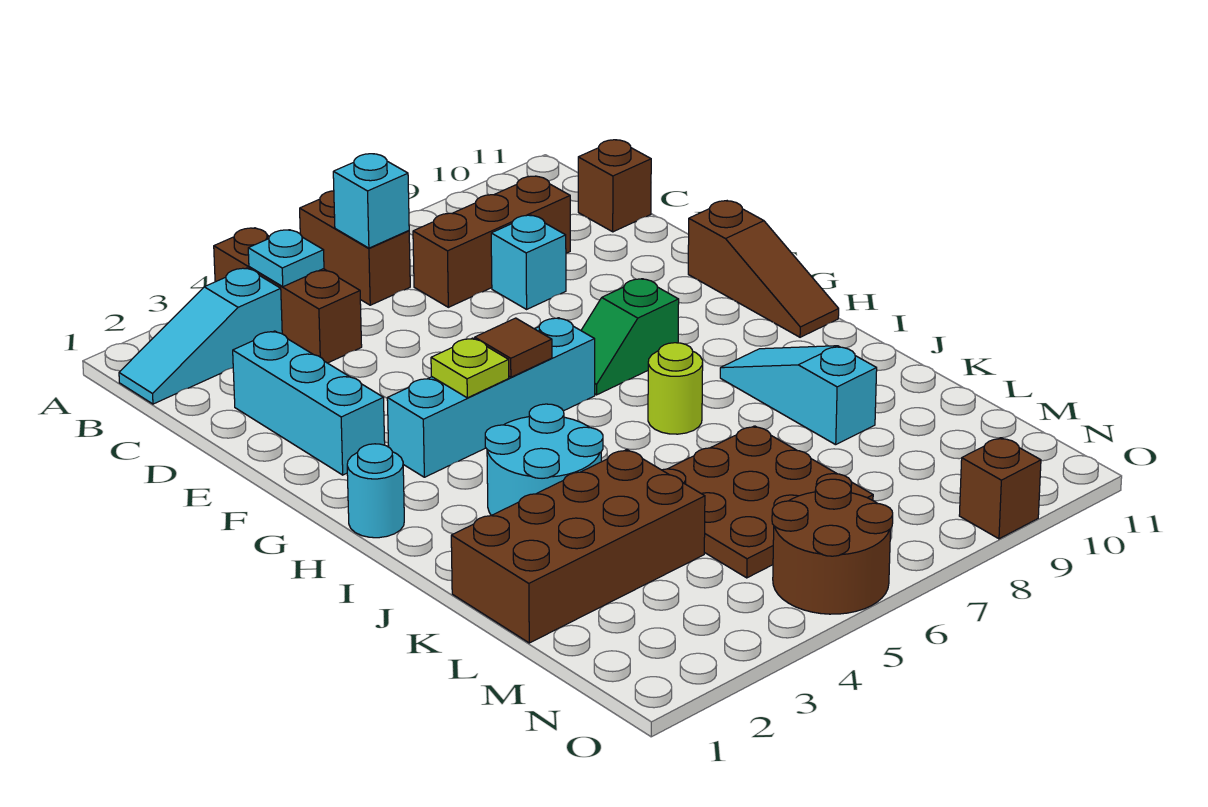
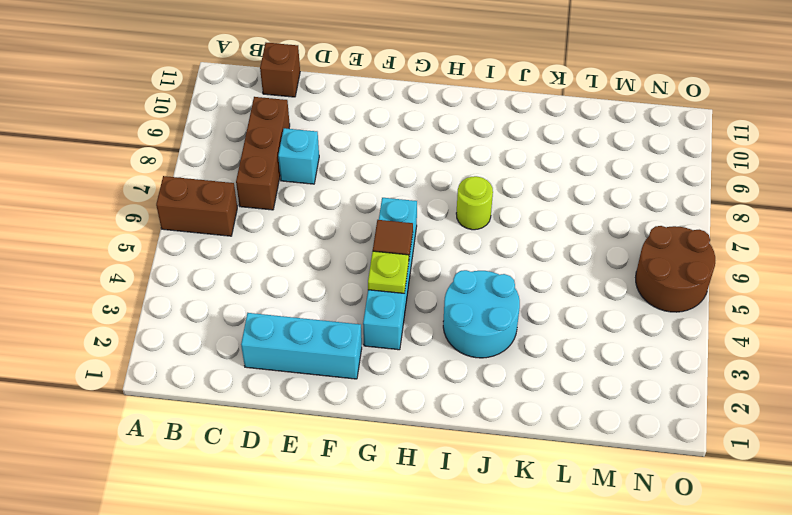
none -> brown 1x3 brick [214,228,362,363]
none -> cyan 1x3 slope [119,268,282,404]
none -> brown 1x3 slope [688,201,839,337]

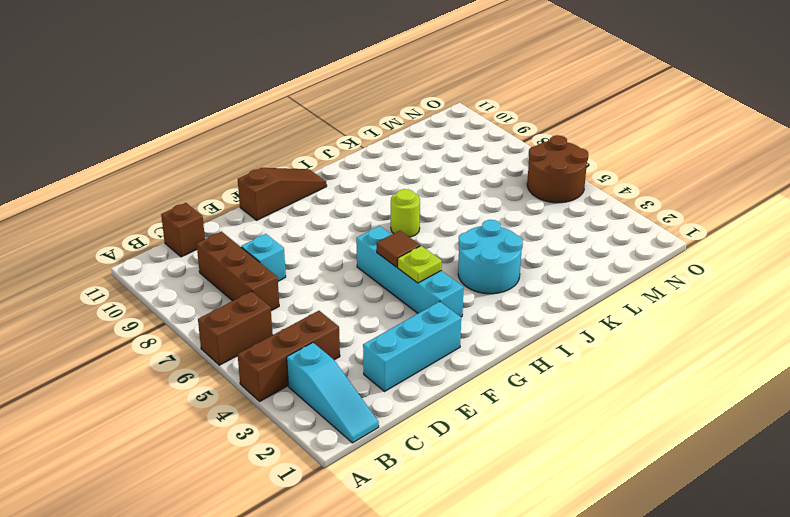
none -> green 1x2 slope [581,279,679,395]
none -> cyan 1x1 round brick [347,444,404,538]
none -> cyan 1x3 slope [720,346,877,445]

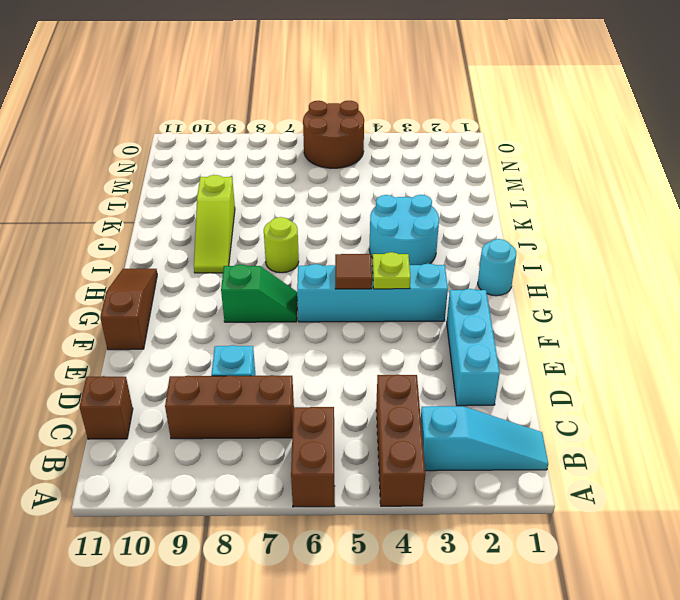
lime 1x3 slope [194,175,235,273] -> cyan 1x3 slope [720,346,877,445]
none -> brown 2x4 brick [451,450,705,643]
none -> brown 3x3 plate [662,426,873,578]
none -> brown 1x1 brick [959,438,1041,539]

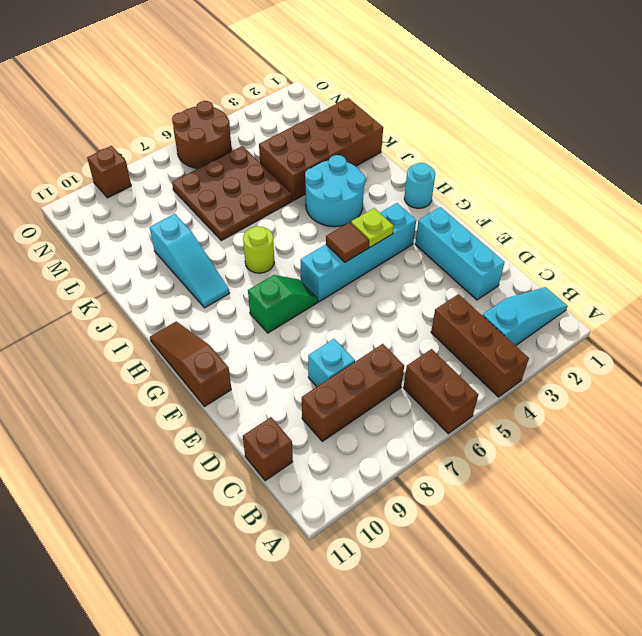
none -> cyan 1x1 plate [248,230,324,287]
none -> cyan 1x1 brick [333,154,409,248]

